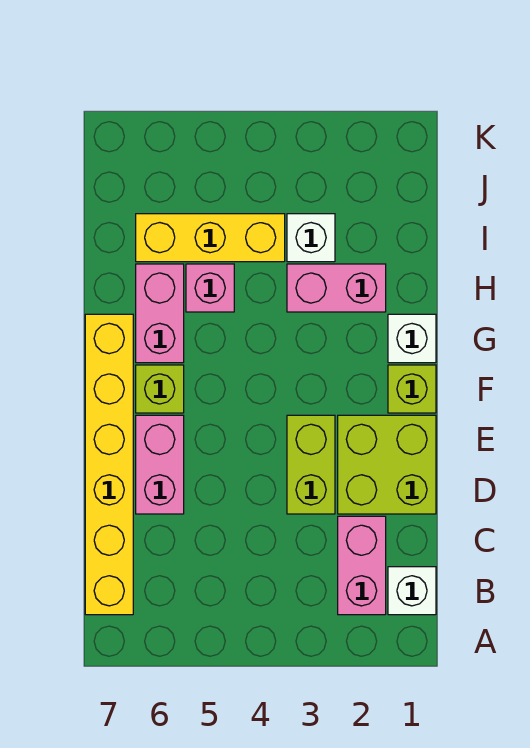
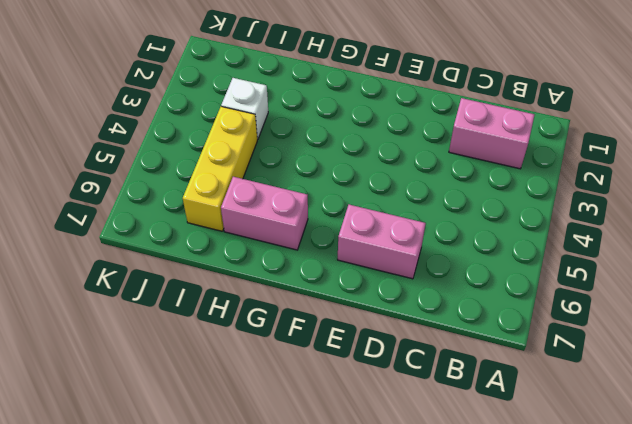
none -> white 1x1 brick [388,567,436,615]
none -> yellow 1x6 brick [85,314,133,615]
none -> lime 2x2 brick [338,415,436,514]

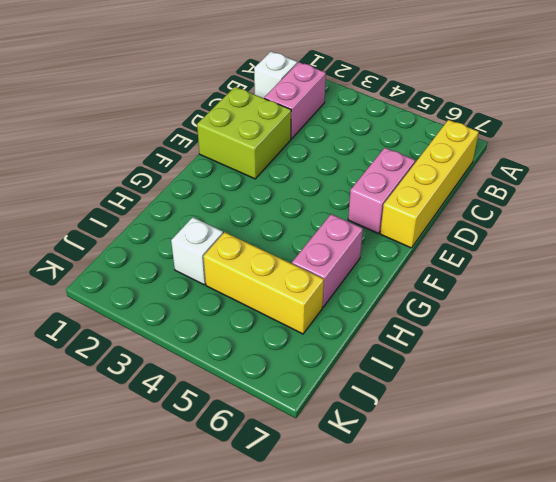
yellow 1x4 brick [380,120,479,248] -> yellow 1x6 brick [85,314,133,615]
none -> lime 1x2 brick [287,415,335,514]
none -> lime 1x1 brick [388,365,436,413]
none -> lime 1x1 brick [136,365,184,413]

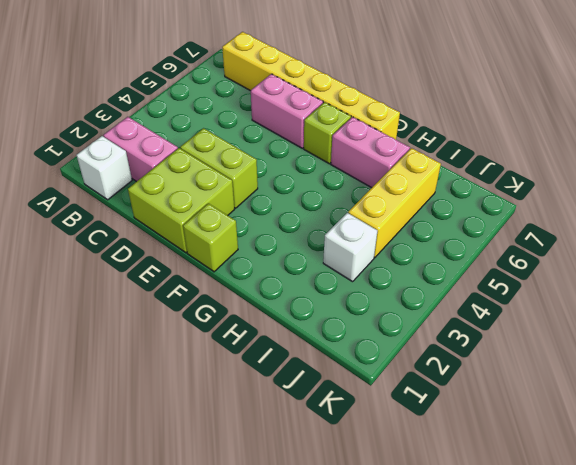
none -> white 1x1 brick [388,314,436,363]
none -> pink 1x2 brick [287,264,386,312]
none -> pink 1x1 brick [186,264,234,312]

